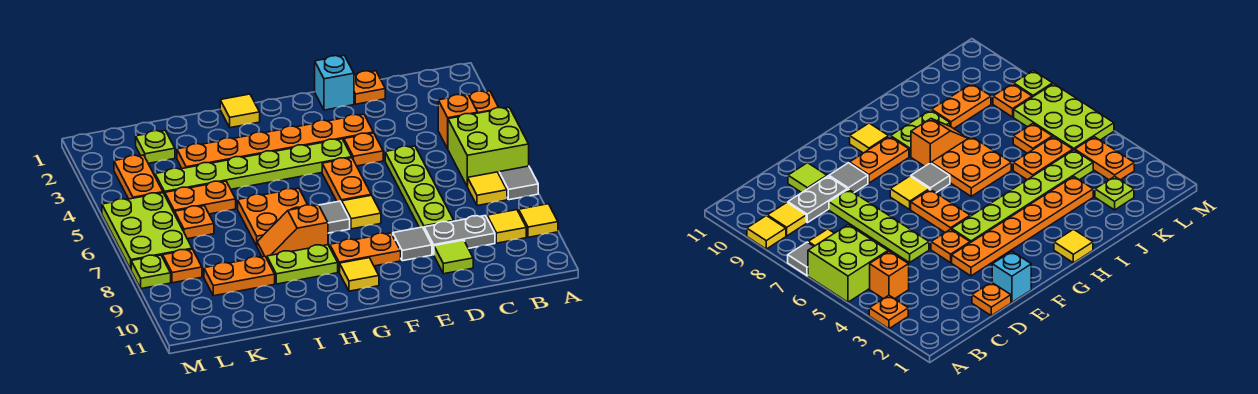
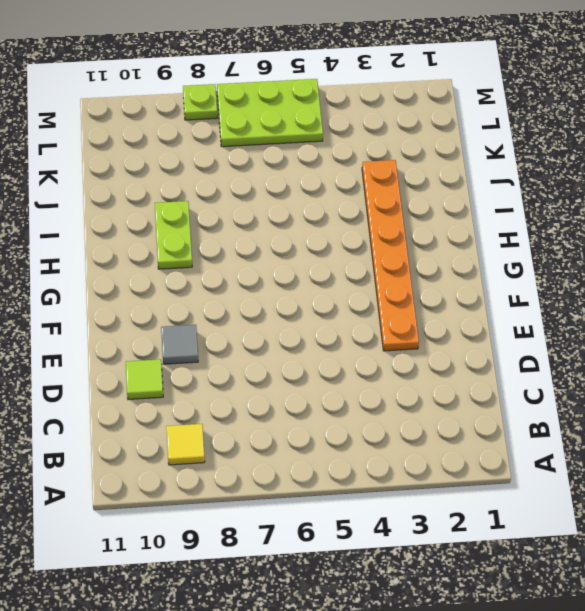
none -> orange 1x1 plate [469,91,499,113]
none -> lime 2x2 brick [448,108,529,186]
none -> grey 1x1 tile [499,166,538,200]
none -> yellow 1x1 tile [519,204,558,237]

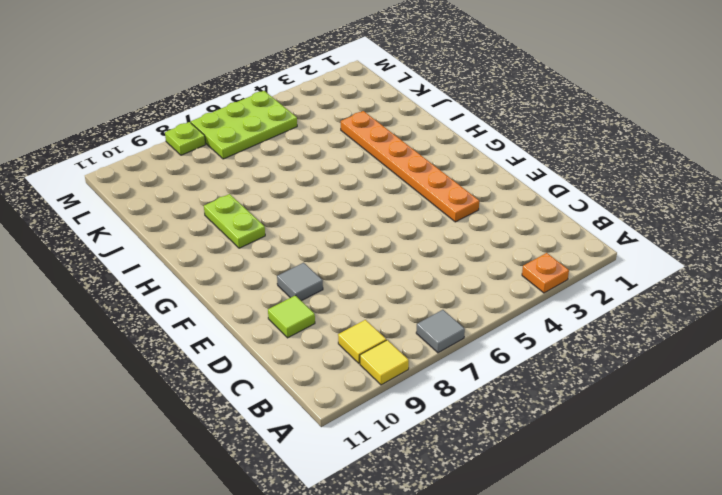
none -> lime 2x2 brick [448,108,529,186]
none -> orange 1x1 brick [438,94,478,149]
none -> yellow 1x1 tile [467,172,507,206]
none -> grey 1x2 plate [424,216,495,255]

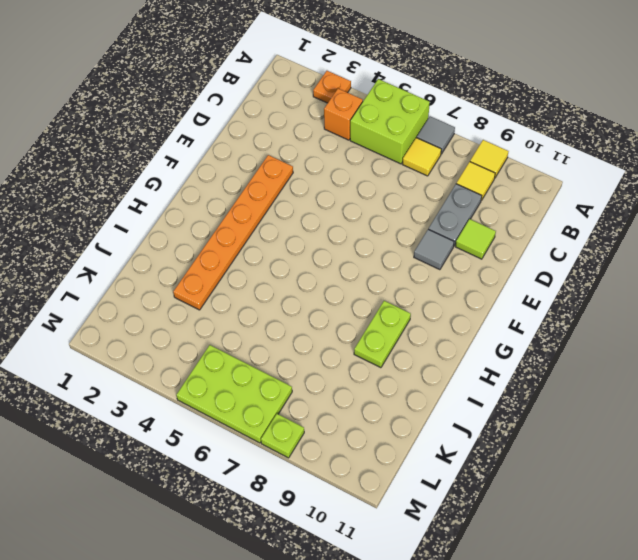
none -> orange 1x1 plate [354,71,385,104]
none -> lime 1x4 plate [385,146,454,228]
none -> cyan 1x1 brick [315,55,354,110]
none -> orange 1x1 plate [344,133,383,166]

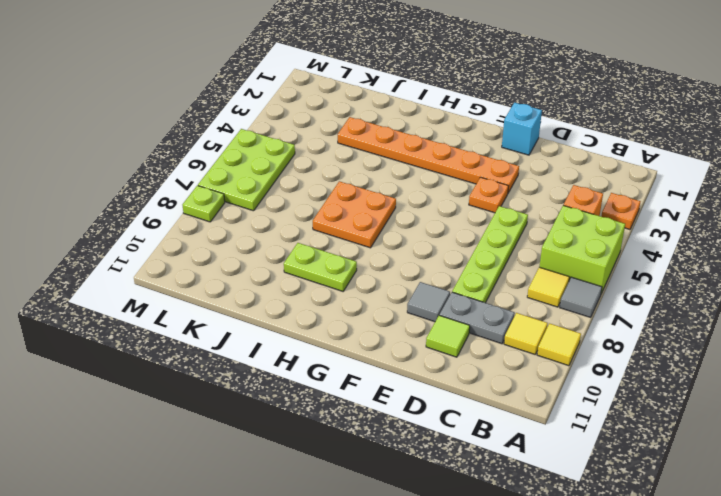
none -> orange 1x1 plate [354,71,385,104]
none -> lime 1x6 plate [155,139,352,195]
none -> orange 1x2 plate [322,158,371,203]
none -> yellow 1x1 tile [342,195,381,229]

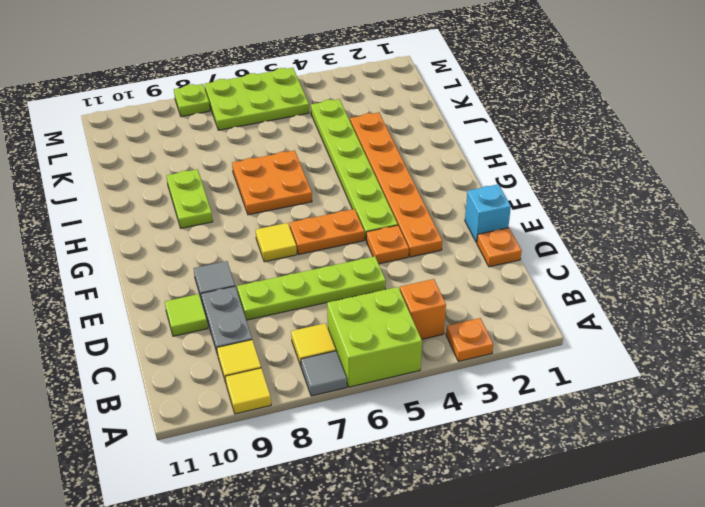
none -> orange 1x2 plate [330,233,401,272]
none -> grey 1x1 tile [319,201,350,233]
none -> yellow 1x1 tile [340,258,379,291]
none -> yellow 1x1 tile [220,94,260,128]

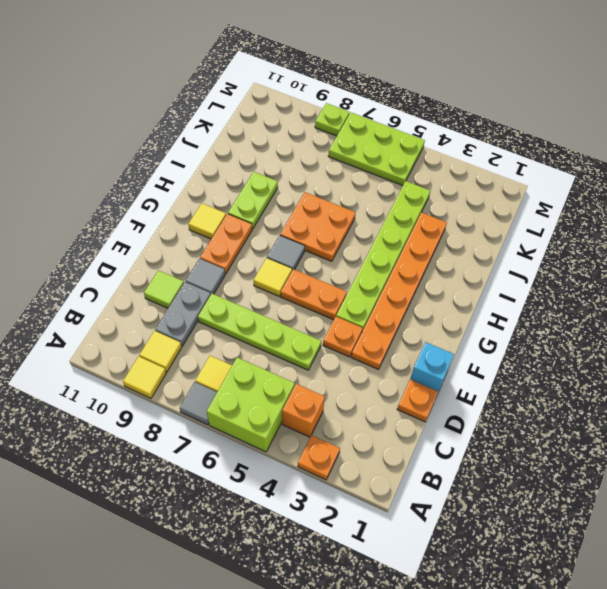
none -> yellow 1x1 tile [220,94,260,128]
none -> orange 1x2 slope [257,205,328,258]
none -> orange 1x2 plate [165,181,236,214]
none -> orange 1x2 plate [204,256,275,296]

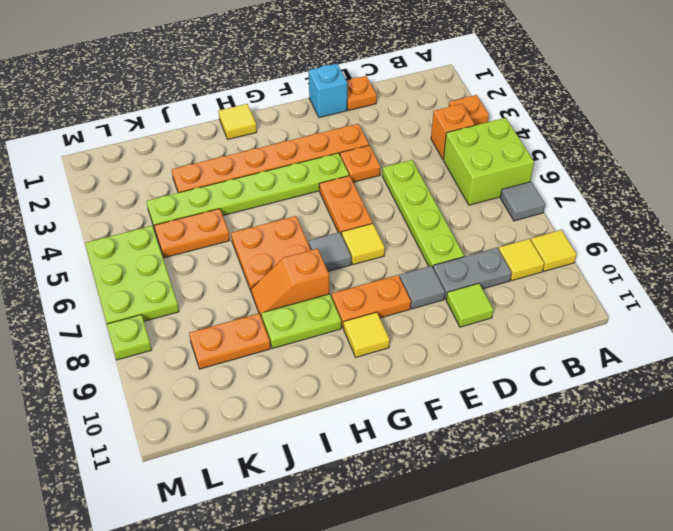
none -> yellow 1x1 tile [467,172,507,206]
none -> lime 1x1 plate [136,131,175,163]
none -> orange 1x1 plate [175,206,214,239]
none -> orange 1x2 plate [114,155,163,199]

